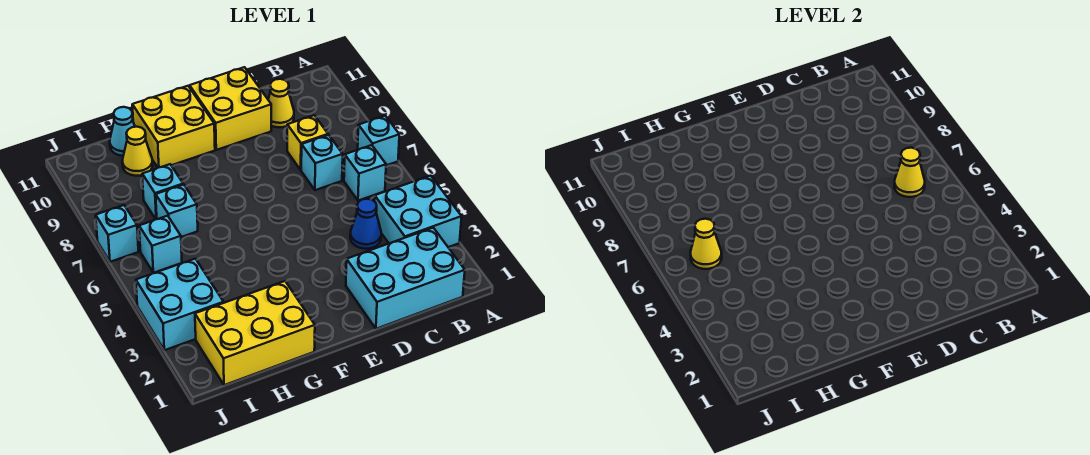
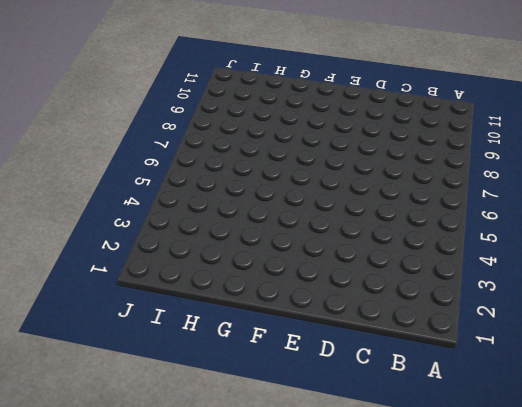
none -> cyan 2x2 brick [374,176,462,247]
none -> cyan 1x1 brick [358,116,399,165]
none -> cyan 2x3 brick [346,228,465,329]

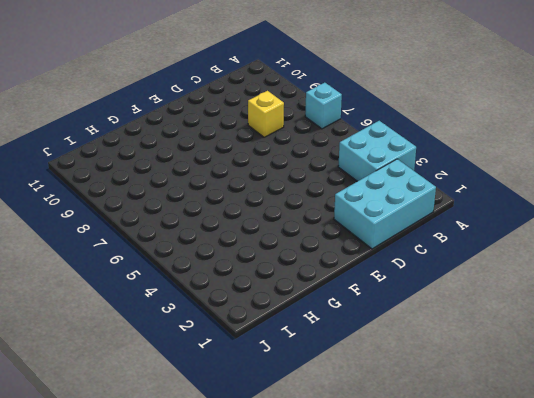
none -> cyan 1x1 brick [344,145,386,201]
none -> blue 1x1 cone [350,199,381,249]
none -> cyan 1x1 brick [301,135,343,190]

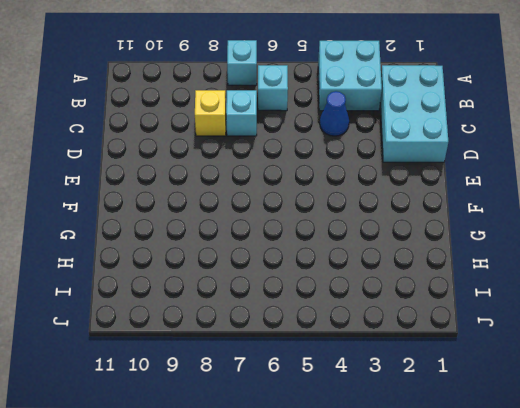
none -> yellow 1x1 cone [268,79,294,127]
none -> yellow 2x2 brick [190,67,271,150]
none -> yellow 2x2 brick [132,86,215,167]

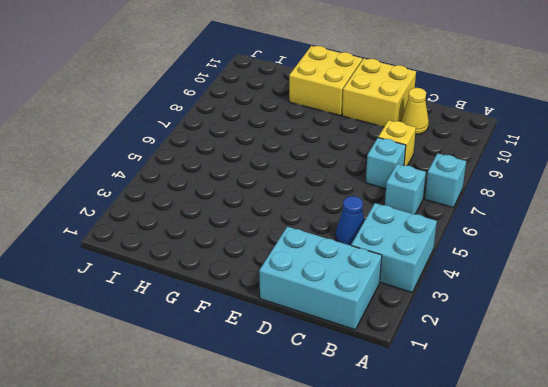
none -> yellow 2x3 brick [195,281,315,385]
none -> cyan 1x1 brick [156,185,198,237]
none -> cyan 1x1 brick [142,164,183,219]

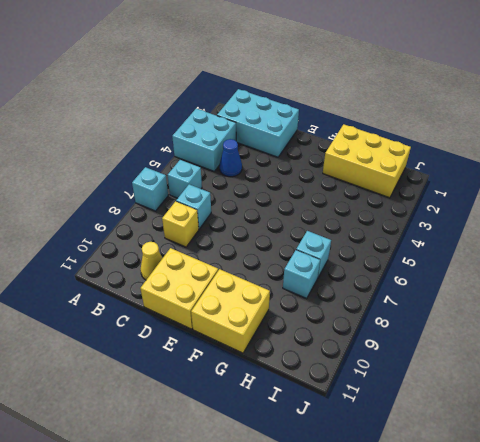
none -> yellow 1x1 cone [122,127,153,176]
none -> cyan 1x1 cone [110,107,135,156]
none -> cyan 2x2 brick [136,259,224,350]

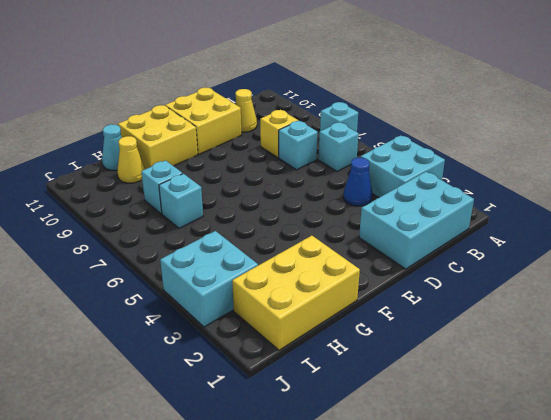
none -> cyan 1x1 brick [139,216,182,273]
none -> cyan 1x1 brick [96,205,138,262]
none -> yellow 1x1 cone [894,148,925,197]

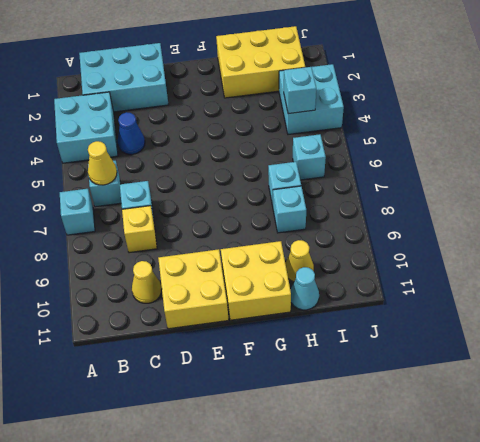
cyan 1x1 brick [284,67,316,114] -> cyan 1x1 brick moved to [96,205,138,262]
none -> yellow 1x1 cone [690,219,722,269]

